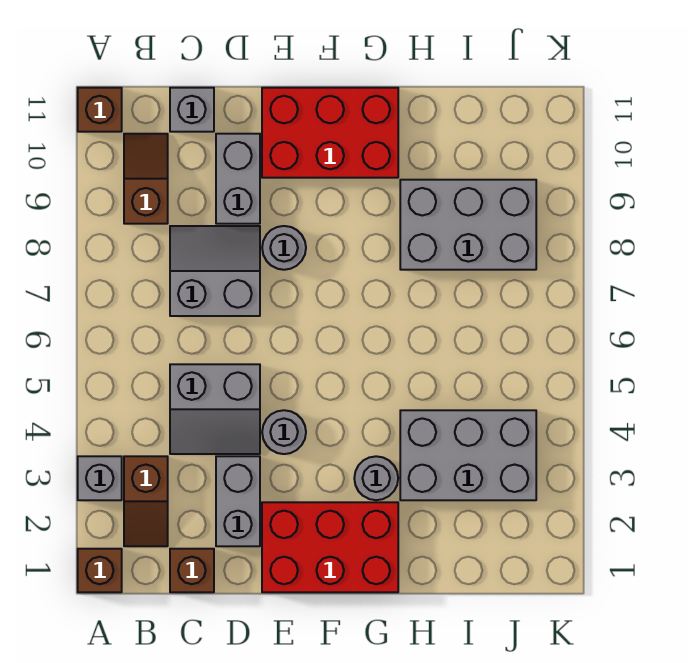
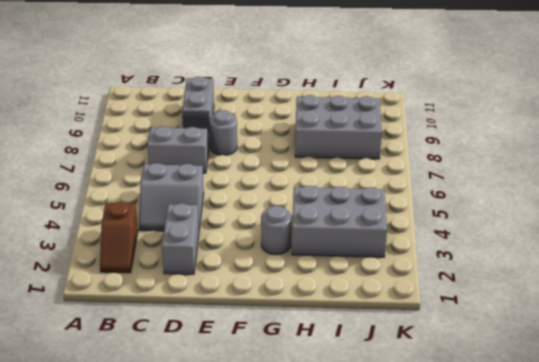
none -> brown 1x1 brick [78,549,122,592]
none -> grey 1x1 brick [78,456,122,500]
none -> brown 1x1 brick [78,88,122,132]

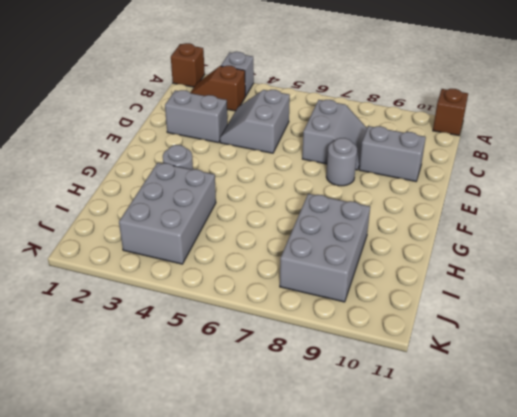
none -> brown 1x2 slope [124,134,168,224]
none -> brown 1x1 brick [170,549,214,592]
none -> grey 1x1 brick [170,88,214,132]

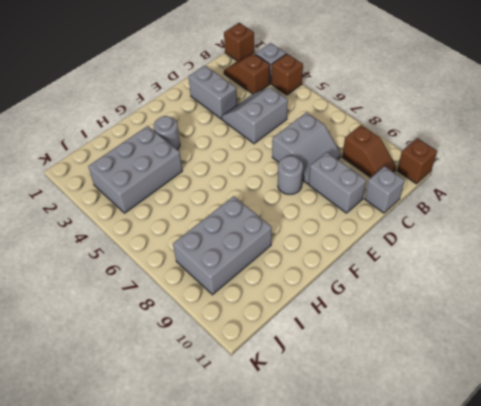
brown 1x1 brick [271,54,303,95] -> brown 1x1 brick moved to [170,549,214,592]
none -> red 2x3 brick [262,502,398,592]
none -> grey 1x1 round brick [262,410,306,454]
none -> red 2x3 brick [262,88,398,178]

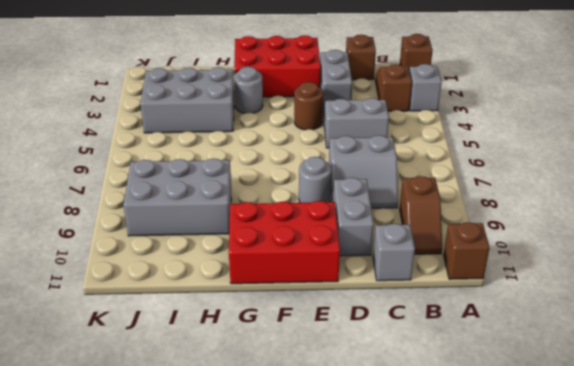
brown 1x1 round brick [294,82,323,130] -> grey 1x1 round brick [262,410,306,454]

